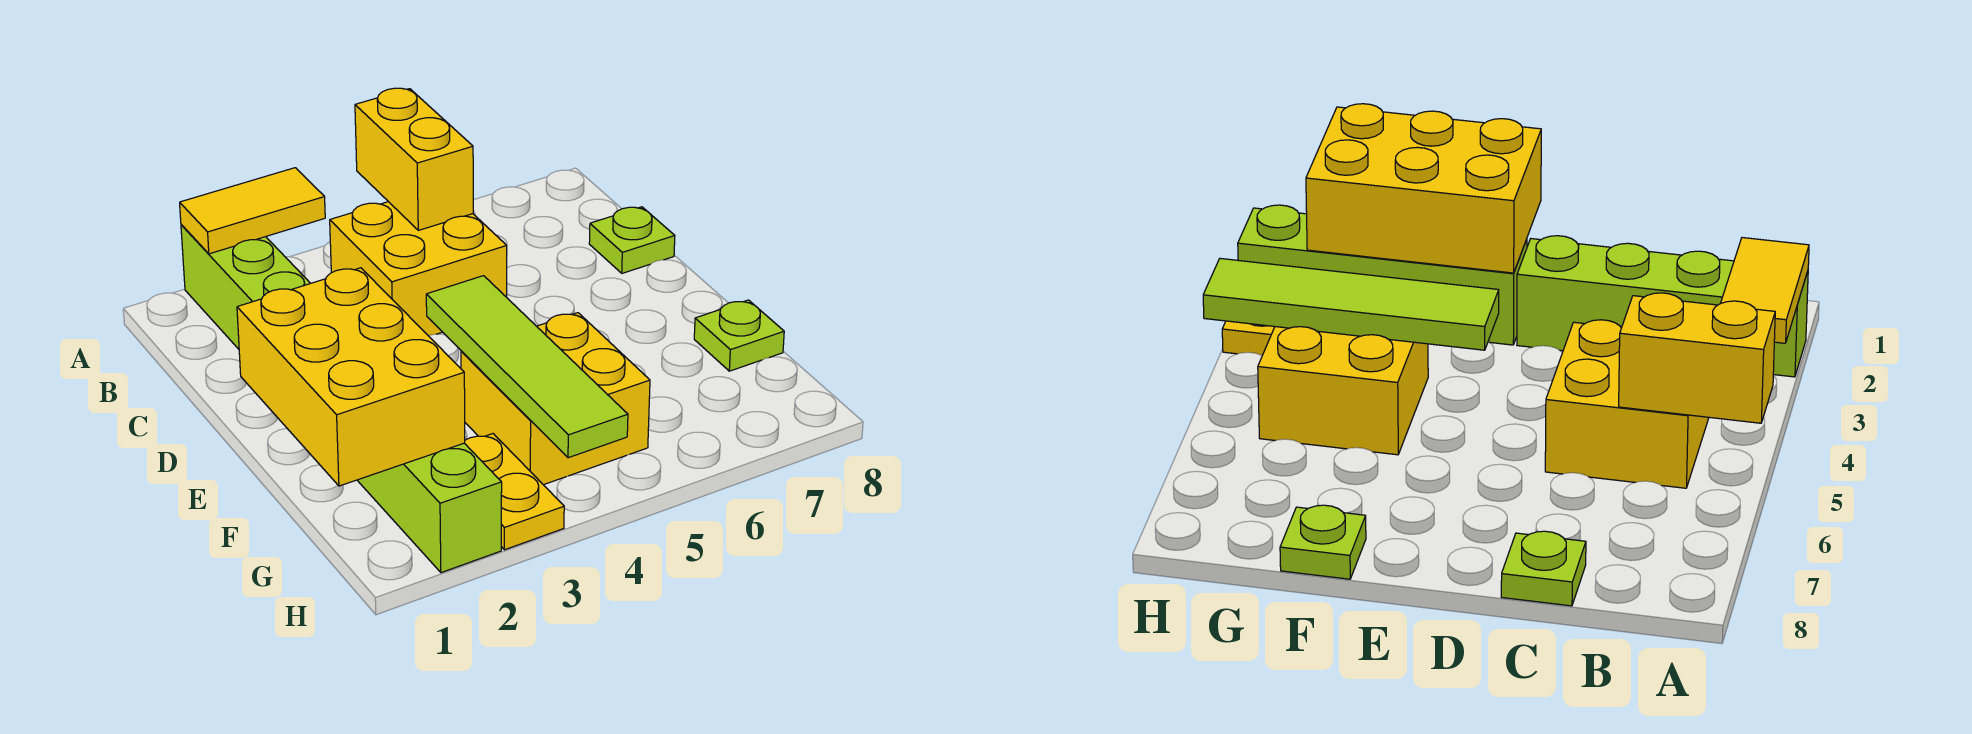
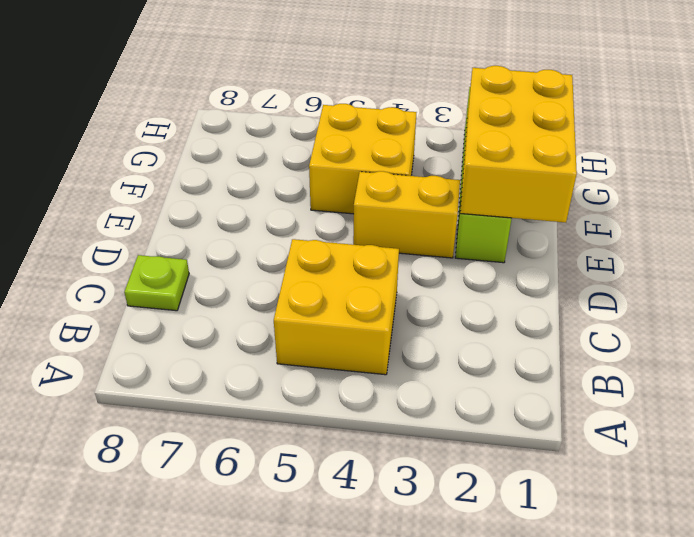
yellow 1x2 brick [353,171,460,258] -> yellow 1x2 brick turned to [355,88,473,230]
none -> lime 1x4 brick [181,225,310,349]
none -> lime 1x1 plate [694,300,784,371]

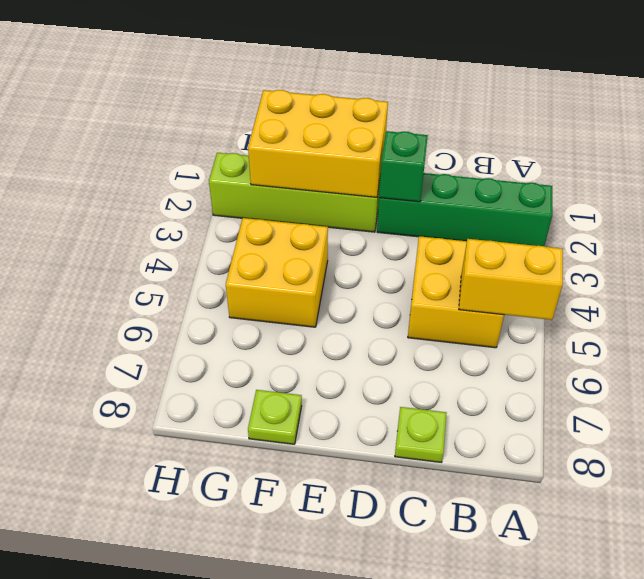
green 1x4 brick [377,173,552,246] -> lime 1x4 brick [181,225,310,349]
green 1x1 brick [379,131,428,202] -> none
none -> yellow 1x2 plate [465,434,564,550]
none -> yellow 1x2 tile [180,168,325,254]

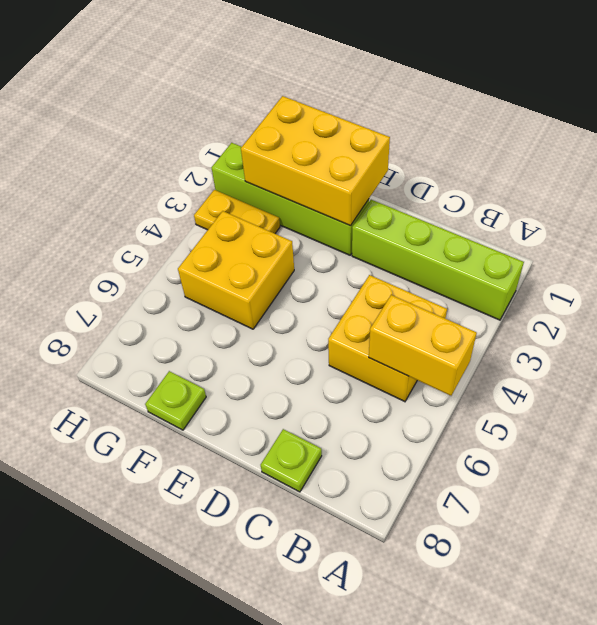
none -> yellow 1x2 tile [180,168,325,254]
none -> lime 1x4 tile [426,276,628,458]

